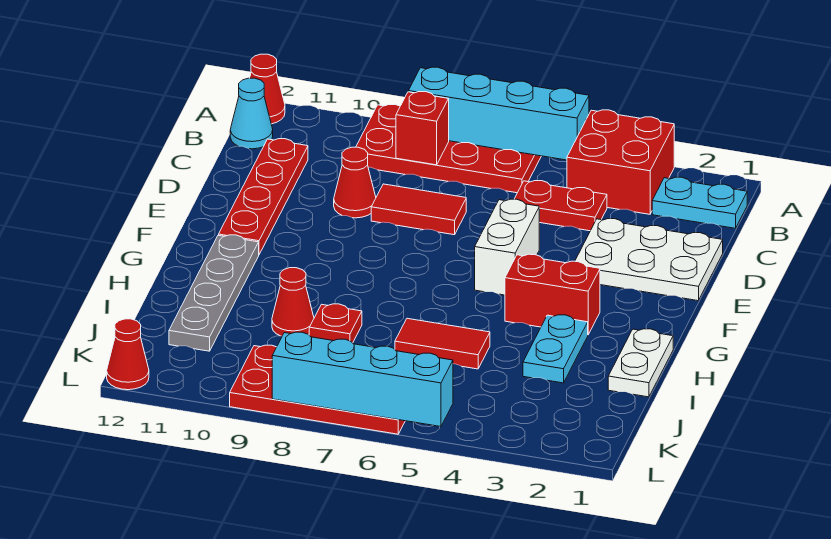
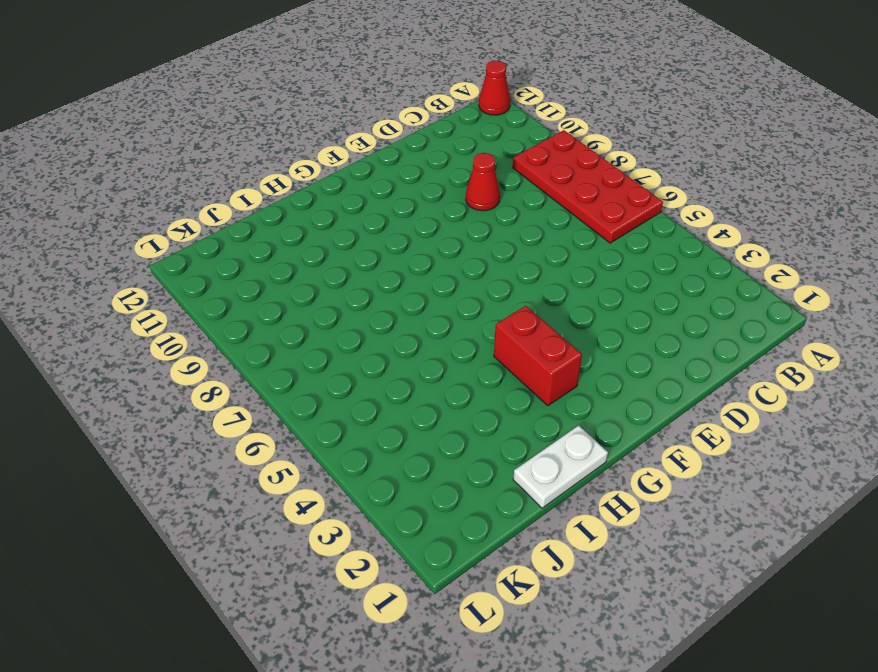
none -> red 2x2 brick [567,110,674,214]
none -> cyan 1x2 plate [652,177,747,228]
none -> cyan 1x1 cone [230,78,273,149]

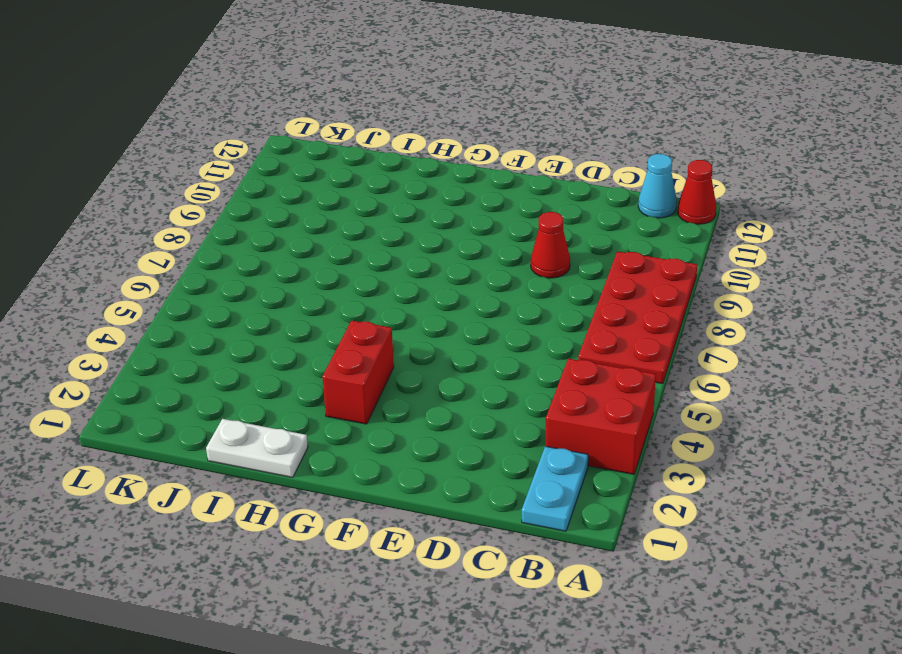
none -> red 1x2 plate [515,181,607,231]
none -> red 1x4 plate [219,139,308,254]
none -> white 2x3 plate [575,219,723,301]

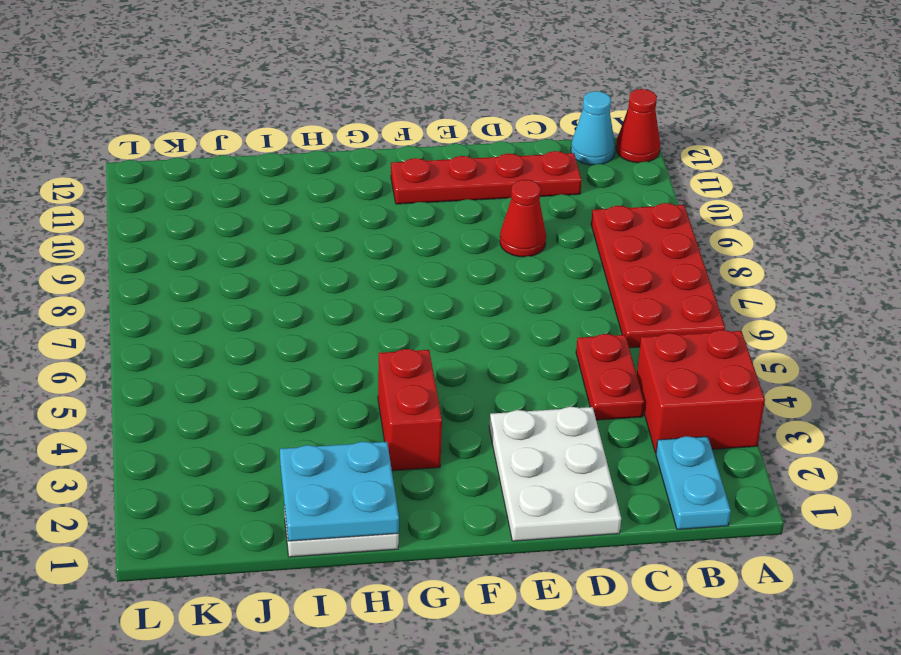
cyan 2x2 plate [280,442,399,541] -> none
none -> red 1x2 tile [371,184,466,235]
none -> white 1x2 brick [475,199,539,295]
none -> grey 1x4 plate [169,235,259,351]

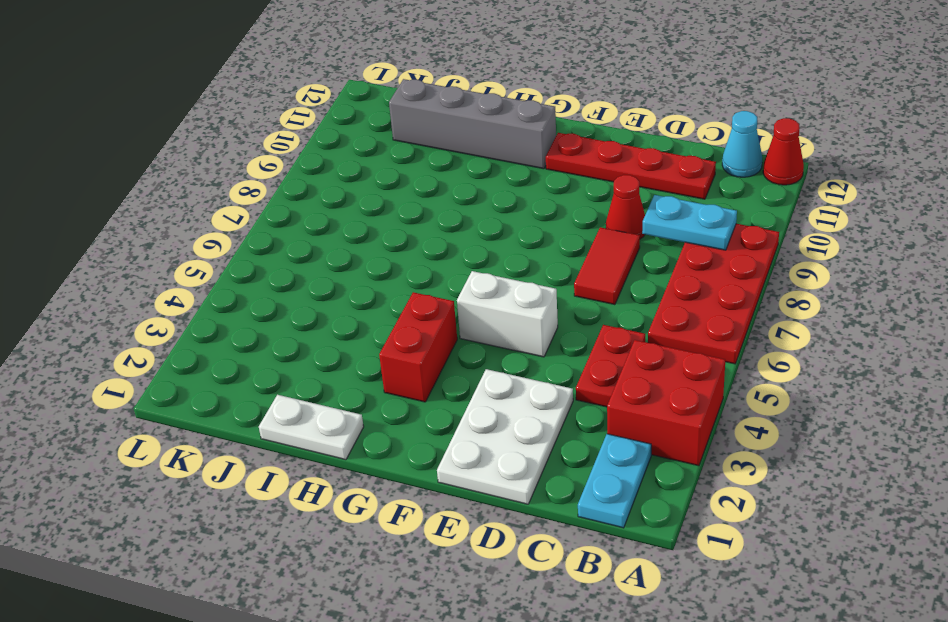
cyan 1x2 plate [642,195,737,250] -> cyan 1x2 plate moved to [523,315,588,383]
grey 1x4 brick [389,79,556,169] -> grey 1x4 plate [169,235,259,351]
none -> red 1x2 tile [395,318,490,369]
none -> red 1x1 plate [309,304,362,343]
none -> red 1x1 cone [272,268,314,336]

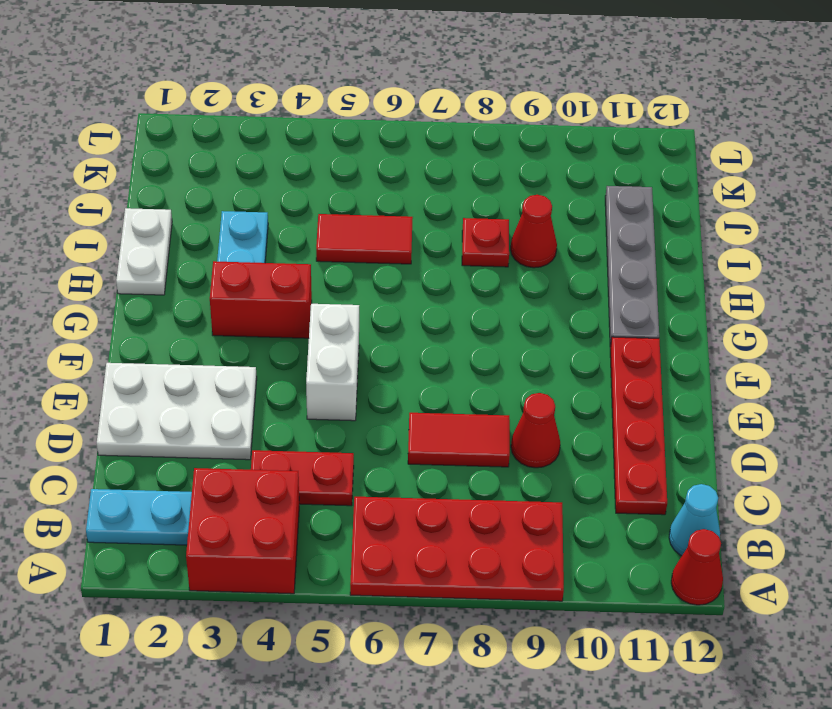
none -> red 2x4 plate [230,345,405,434]
none -> red 1x1 cone [107,319,149,390]
none -> cyan 1x4 brick [408,67,589,160]

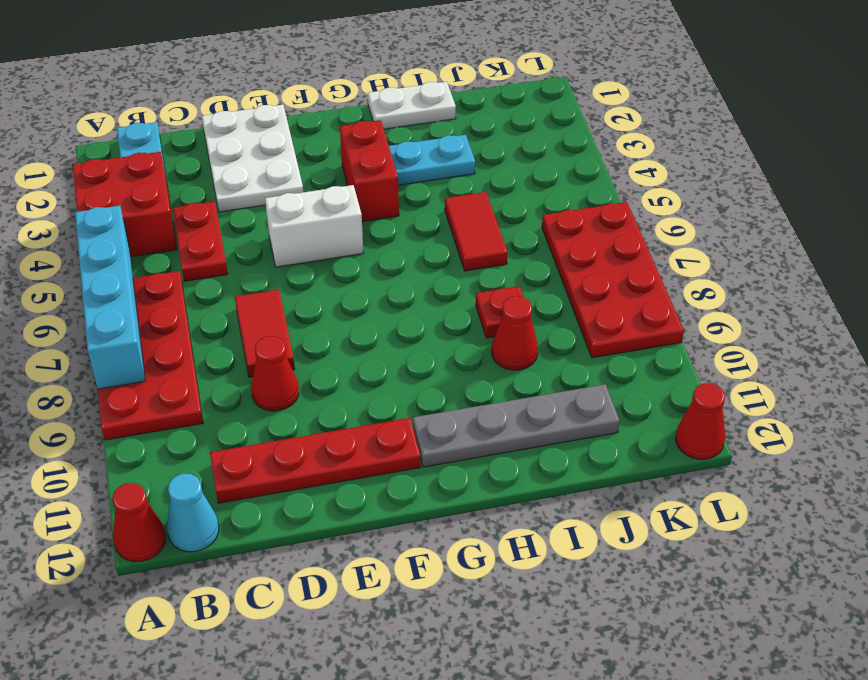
none -> red 1x1 brick [396,92,449,165]
none -> cyan 1x4 brick [272,332,453,427]

